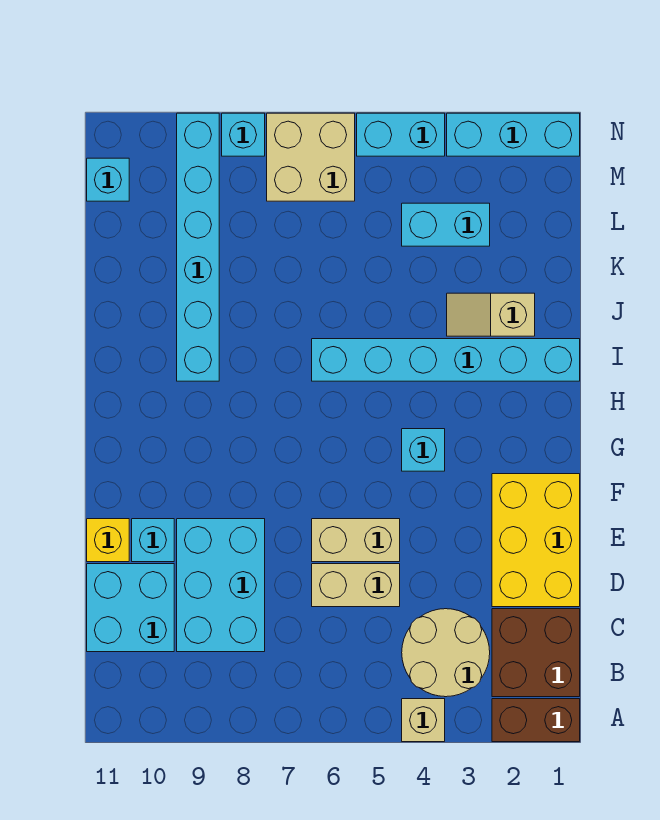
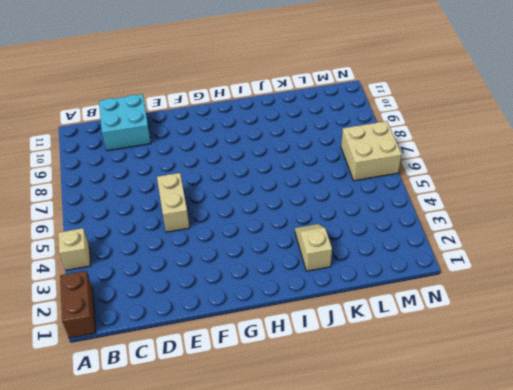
none -> brown 2x2 brick [492,609,580,697]
none -> tan 2x2 round brick [402,609,490,697]
none -> cyan 2x3 brick [177,519,265,652]

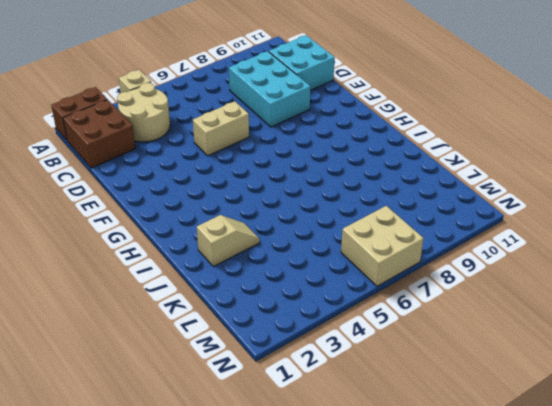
none -> yellow 2x3 brick [492,474,580,607]
none -> tan 1x2 brick [312,564,400,607]
none -> cyan 1x1 brick [132,519,174,562]

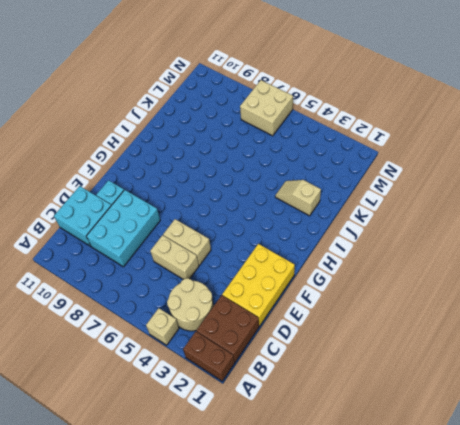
none -> yellow 1x1 brick [87,519,129,562]
none -> cyan 1x1 brick [402,429,445,471]
none -> cyan 1x6 brick [312,339,580,381]

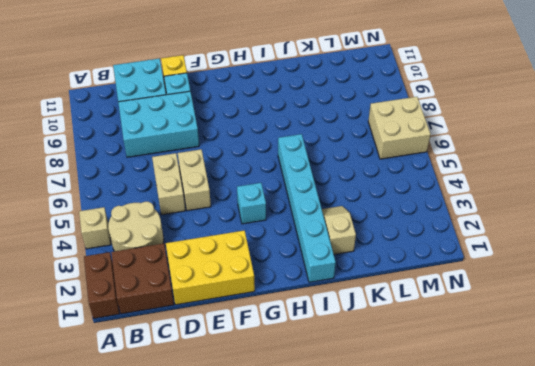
none -> cyan 1x6 brick [177,113,219,381]
none -> cyan 1x2 brick [402,203,490,246]
none -> cyan 1x1 brick [87,158,129,201]

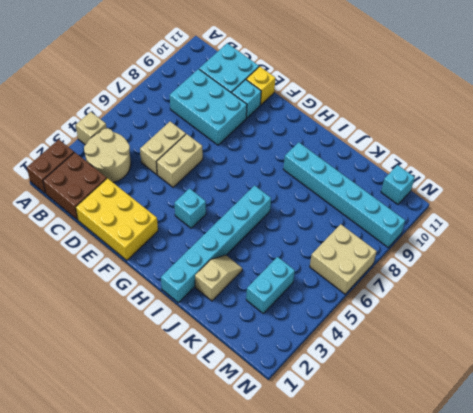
none -> cyan 1x3 brick [447,113,580,156]
none -> cyan 1x2 brick [357,113,445,156]
none -> cyan 1x1 brick [222,113,265,156]

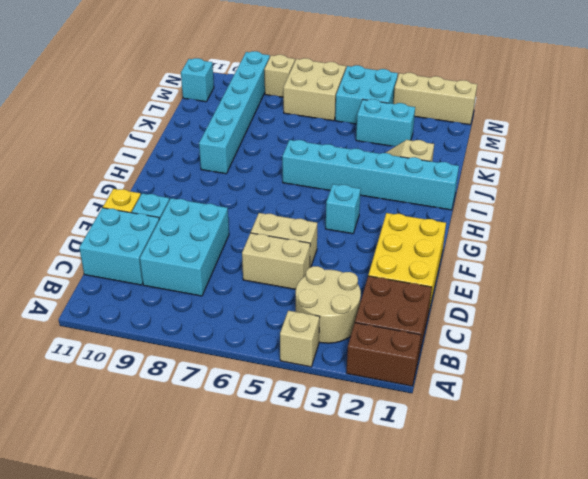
cyan 2x2 brick [335,65,398,124] -> cyan 1x2 brick [357,113,445,156]
tan 1x3 brick [393,73,477,125] -> cyan 1x3 brick [447,113,580,156]
tan 1x1 brick [264,55,295,97] -> cyan 1x1 brick [222,113,265,156]

